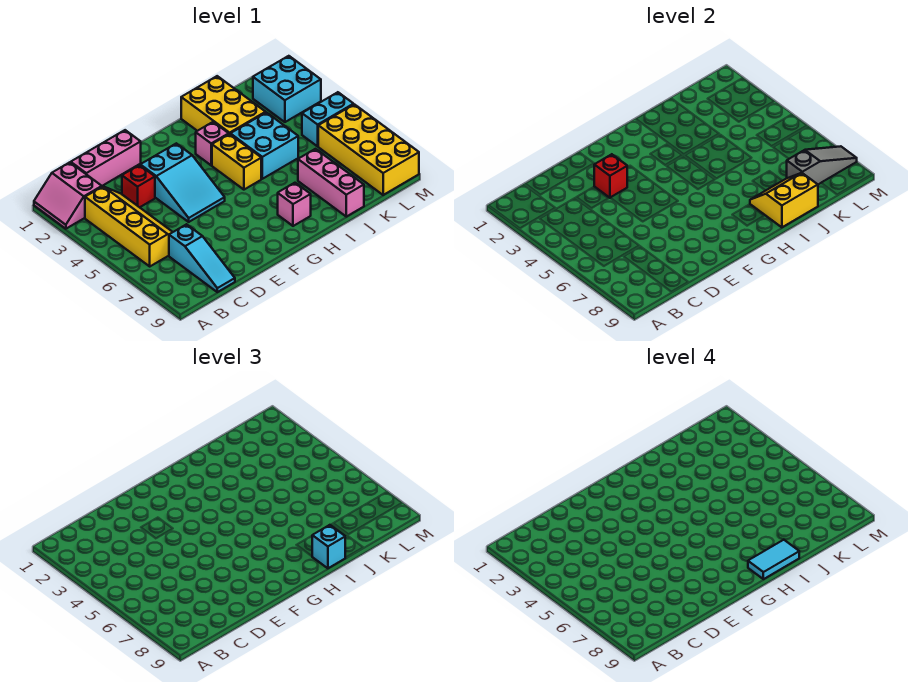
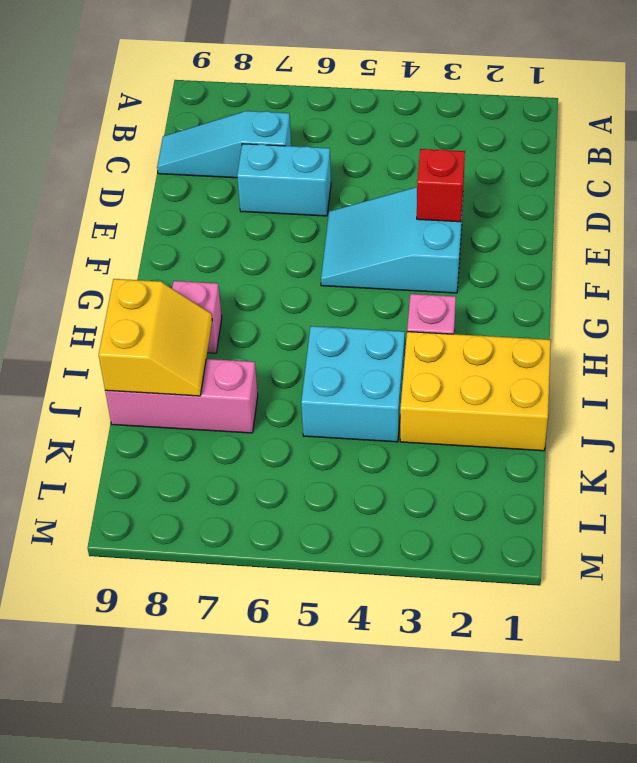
cyan 1x2 brick [237,144,331,216] -> cyan 1x2 brick turned to [302,92,354,146]
none -> pink 2x2 slope [34,162,102,229]
none -> yellow 2x4 slope [85,187,172,266]
none -> pink 1x3 brick [71,130,141,186]

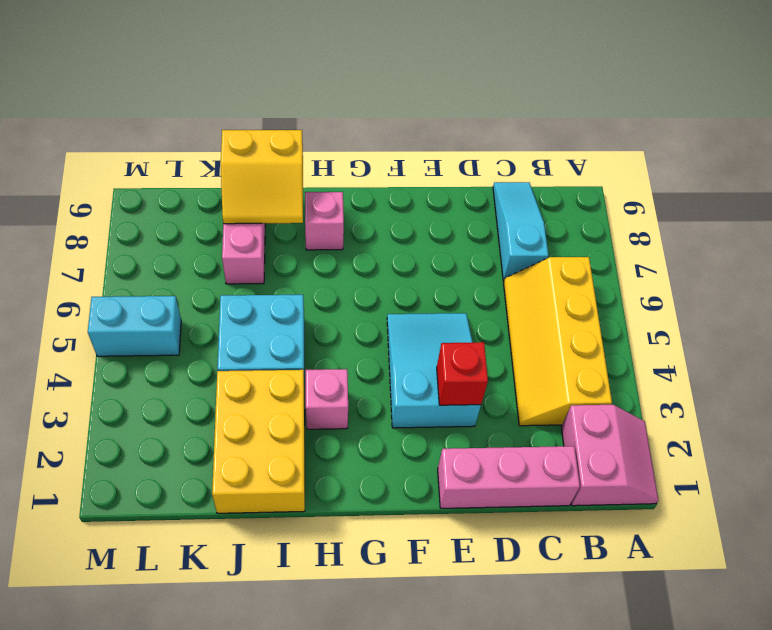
none -> red 1x1 brick [122,165,155,207]
none -> yellow 1x2 brick [212,134,261,190]
none -> cyan 2x2 brick [253,56,321,122]

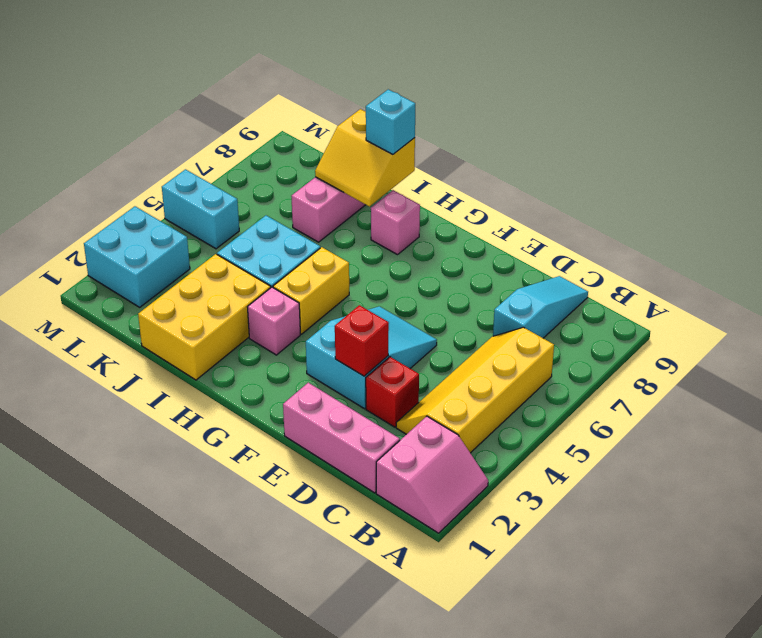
none -> yellow 2x4 brick [318,104,419,195]
none -> grey 1x3 slope [787,146,857,184]
none -> cyan 1x2 tile [748,540,799,579]

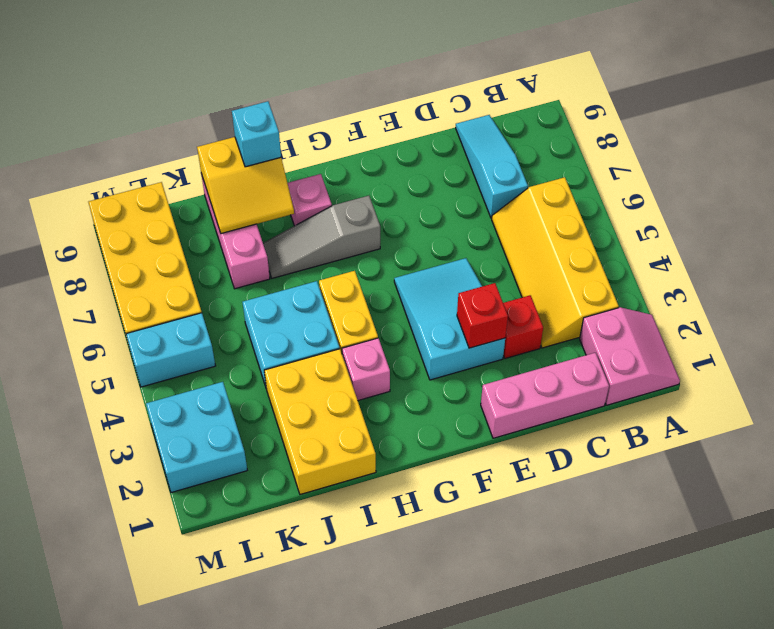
grey 1x3 slope [263,196,380,278] -> grey 1x3 slope moved to [787,146,857,184]
none -> cyan 1x2 tile [748,540,799,579]

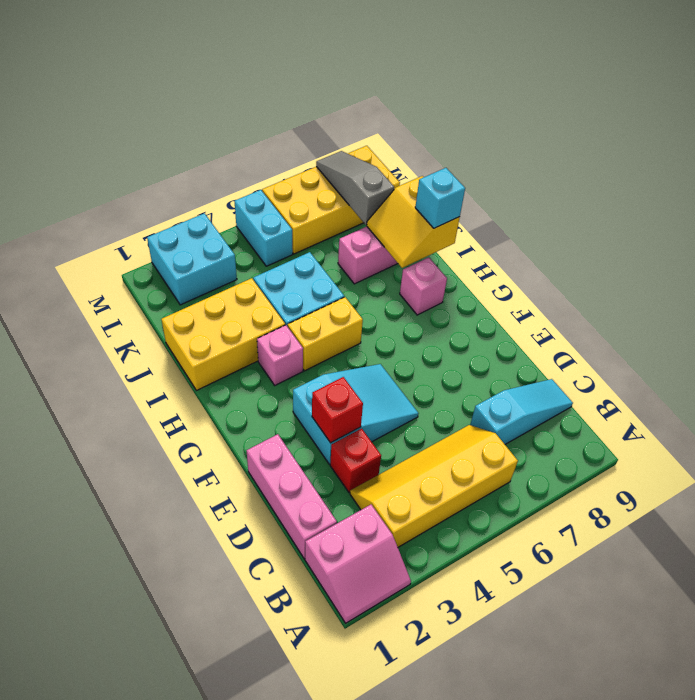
none -> cyan 1x2 tile [748,540,799,579]

